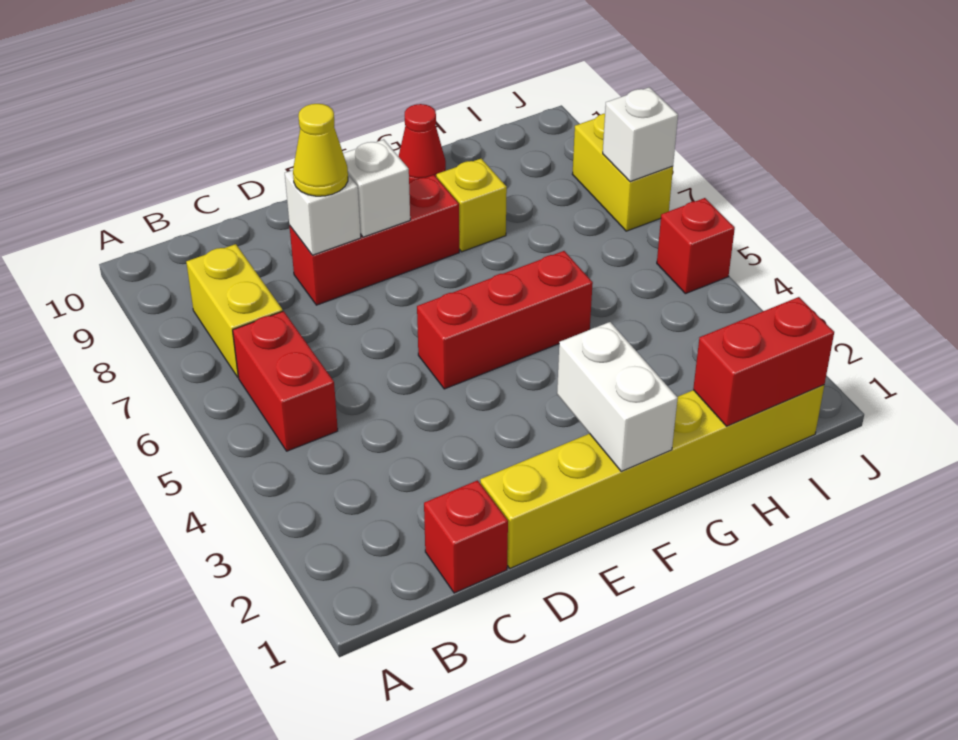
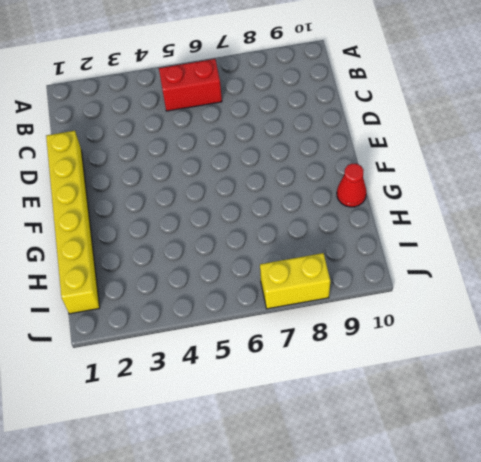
none -> yellow 1x2 brick [186,244,283,377]
none -> red 1x1 brick [424,480,508,593]
none -> red 1x3 brick [290,175,459,305]

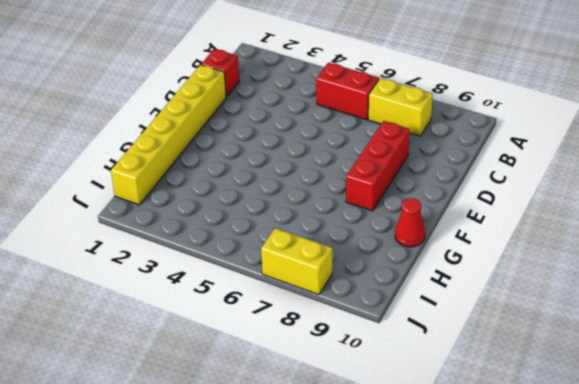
none -> red 1x3 brick [417,251,593,389]
none -> yellow 1x1 brick [436,159,507,252]
none -> red 1x1 brick [657,198,735,294]

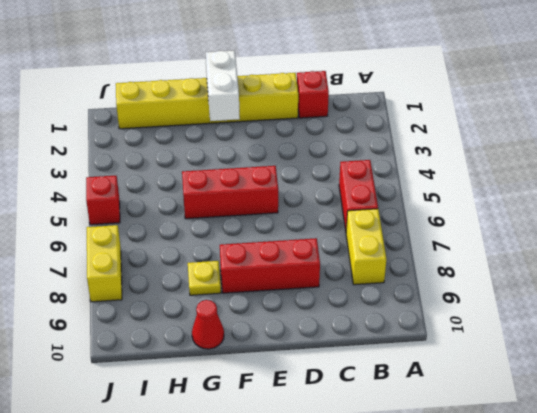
yellow 1x1 plate [188,261,221,295] -> yellow 1x1 brick [436,159,507,252]
none -> white 1x1 brick [285,170,361,255]
none -> white 1x1 brick [343,139,410,237]
none -> red 1x2 brick [693,297,834,426]

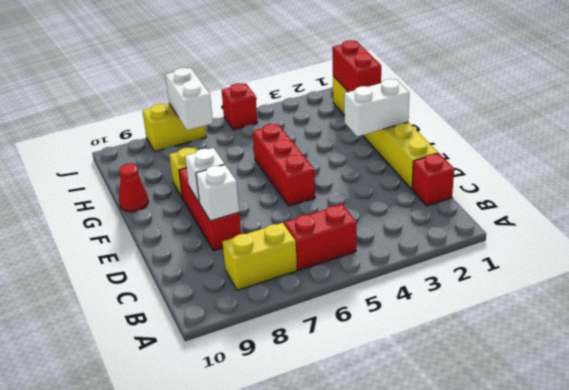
white 1x2 brick [165,68,213,130] -> white 1x1 brick [603,87,678,182]
none -> yellow 1x1 cone [293,104,348,196]

